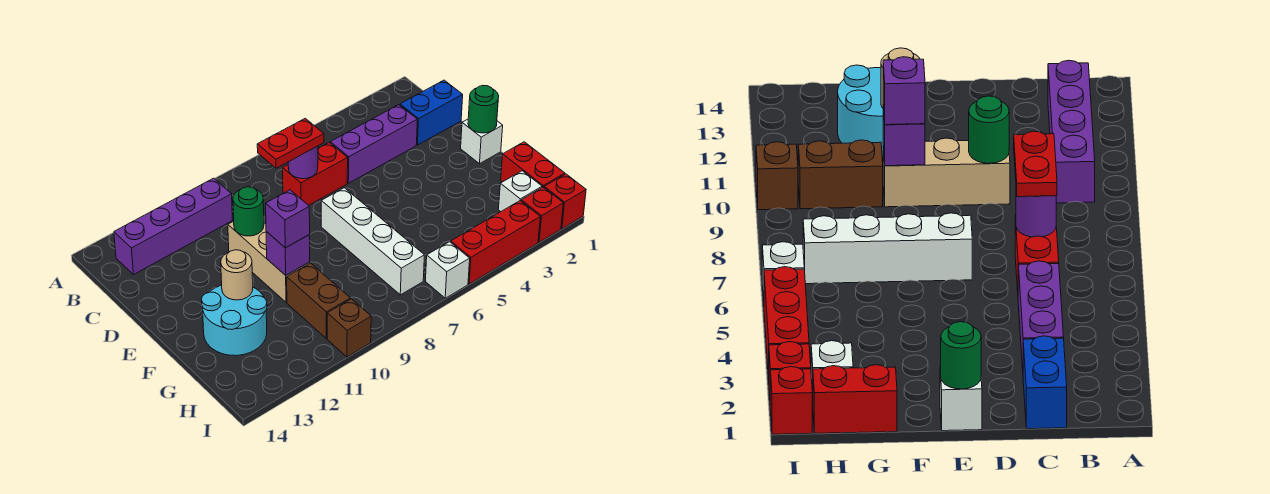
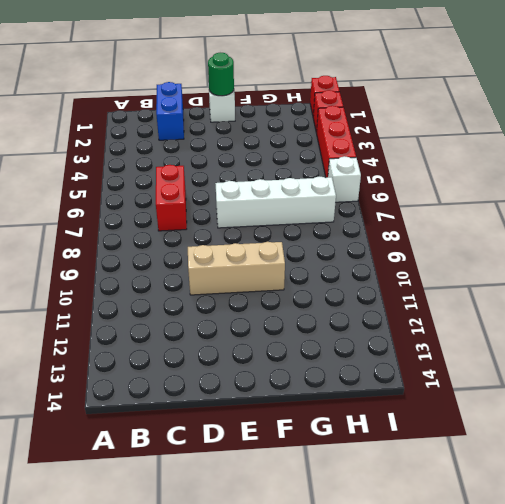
none -> purple 1x4 brick [114,178,232,274]
none -> purple 1x3 brick [330,105,417,183]
none -> cyan 2x2 round brick [201,285,267,356]

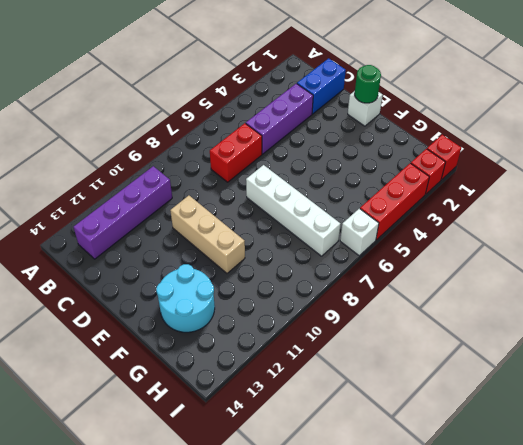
none -> red 1x2 brick [501,142,565,187]
none -> brown 1x2 brick [287,263,350,338]
none -> white 1x1 brick [498,171,542,212]

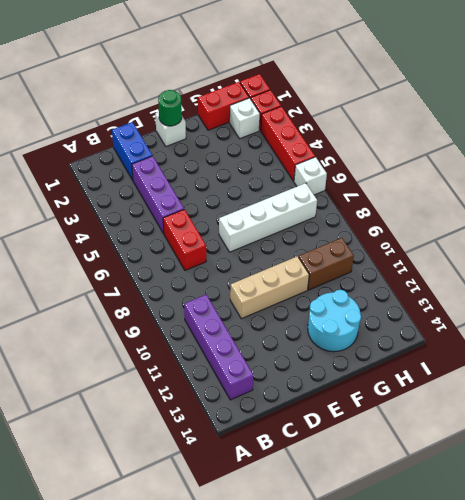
none -> brown 1x1 brick [327,299,371,357]
none -> purple 1x1 round brick [288,146,318,179]
none -> green 1x1 round brick [233,187,264,236]

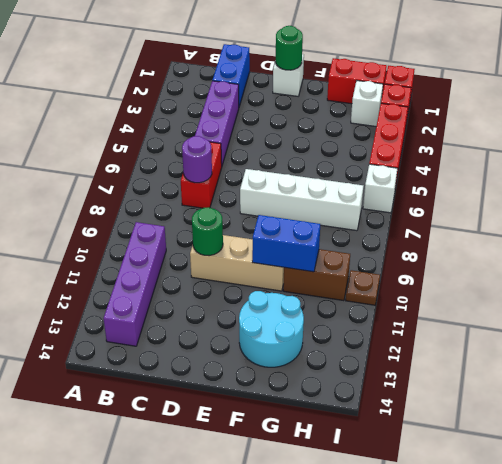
blue 1x2 brick [252,215,320,272] -> purple 1x1 brick [266,232,310,275]
brown 1x1 plate [346,270,380,305] -> brown 1x1 brick [327,299,371,357]
none -> tan 1x1 round brick [221,250,253,300]
none -> red 1x2 plate [257,118,324,168]
none -> purple 1x1 brick [266,190,310,248]

